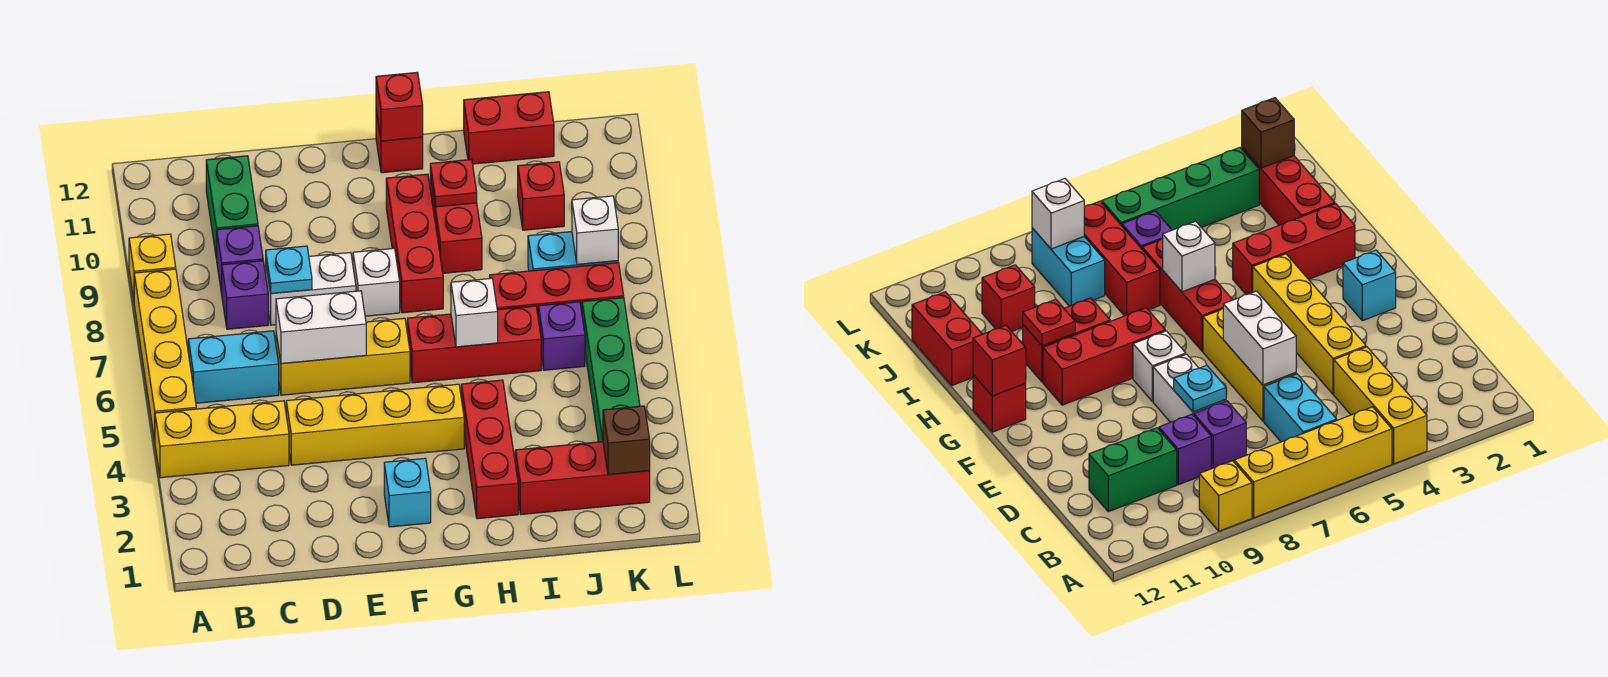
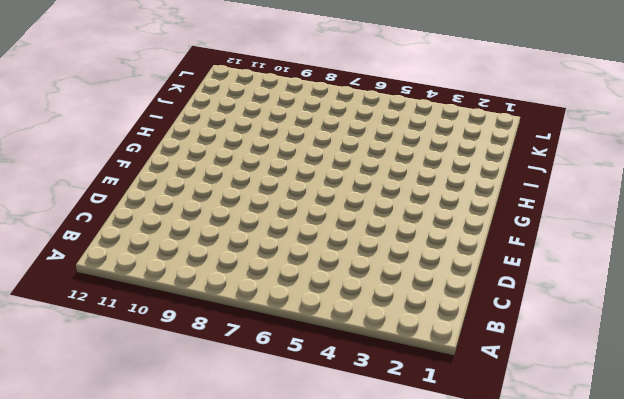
none -> yellow 1x3 brick [155,401,289,478]
none -> yellow 1x4 brick [134,269,196,441]
none -> yellow 1x1 brick [129,234,176,299]
none -> cyan 1x2 brick [188,331,279,403]

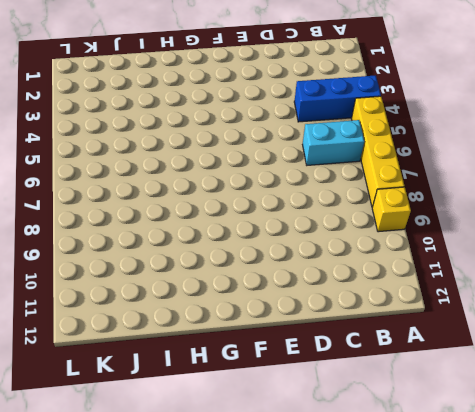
blue 1x3 brick [294,75,381,122] -> yellow 1x3 brick [155,401,289,478]
none -> purple 1x1 brick [222,261,268,329]
none -> purple 1x1 brick [217,226,263,294]
none -> green 1x2 brick [206,156,258,259]
none -> yellow 1x4 brick [286,384,464,465]

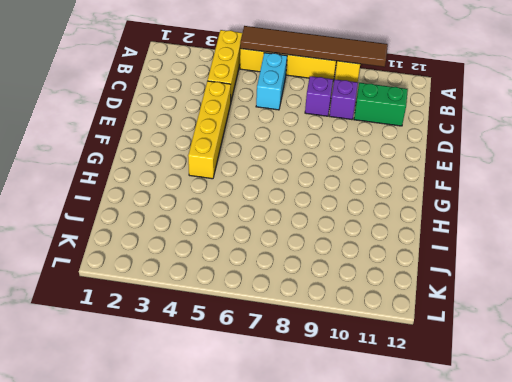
brown 1x6 tile [240,26,388,67] -> none
none -> yellow 1x3 brick [276,318,410,395]
none -> white 1x2 brick [266,252,356,325]
none -> cyan 1x1 brick [384,458,431,527]
none -> white 1x1 brick [353,248,400,316]

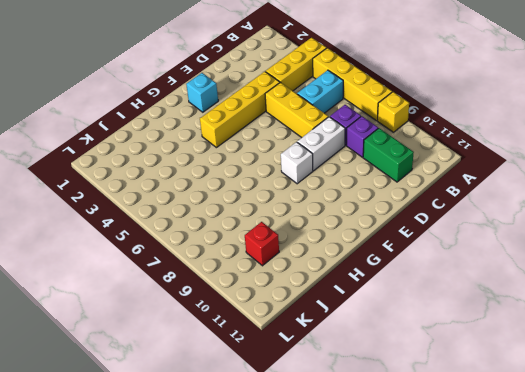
yellow 1x3 brick [265,82,328,138] -> yellow 1x3 brick turned to [276,318,410,395]
none -> red 1x3 brick [407,306,541,383]
none -> red 1x3 brick [386,174,443,313]
none -> red 1x1 brick [376,111,423,173]
none -> red 1x3 brick [461,380,518,519]

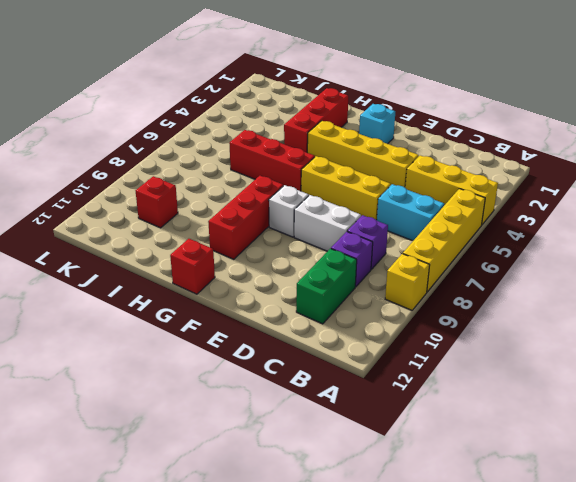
none -> red 1x2 brick [430,176,482,273]
none -> red 1x3 brick [515,442,650,514]
none -> red 1x3 brick [490,263,624,313]
none -> red 1x2 brick [464,92,554,164]

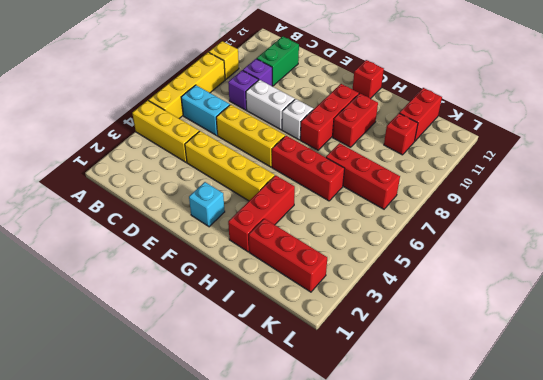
red 1x2 brick [400,88,442,141] -> red 1x2 brick turned to [464,92,554,164]
none -> purple 1x1 brick [538,302,585,370]
none -> cyan 1x2 brick [528,232,618,271]
none -> green 1x4 brick [582,298,640,442]
none -> white 1x2 brick [276,291,366,364]

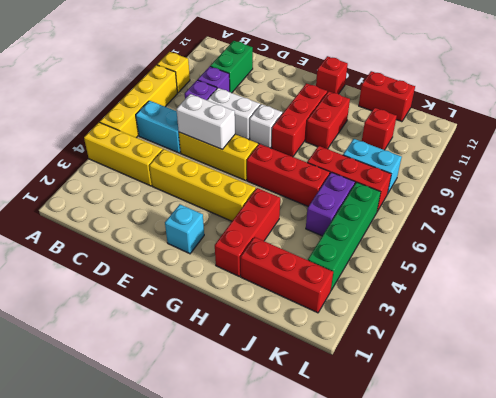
purple 1x2 brick [306,172,355,236] -> purple 1x1 brick [538,302,585,370]
none -> cyan 1x1 plate [266,246,312,293]
none -> red 1x1 brick [376,73,423,141]
none -> white 1x1 brick [451,278,498,347]
none -> red 1x1 plate [430,159,477,207]

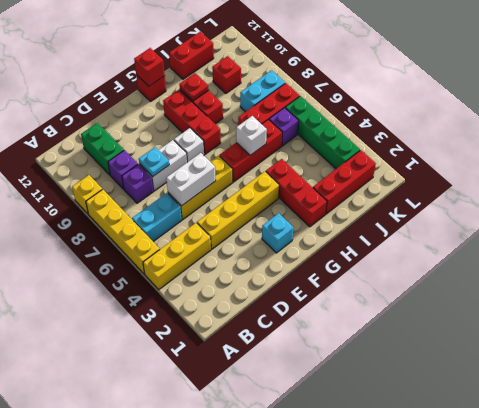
none -> brown 1x1 brick [603,406,650,475]
none -> white 1x1 brick [572,196,618,264]

